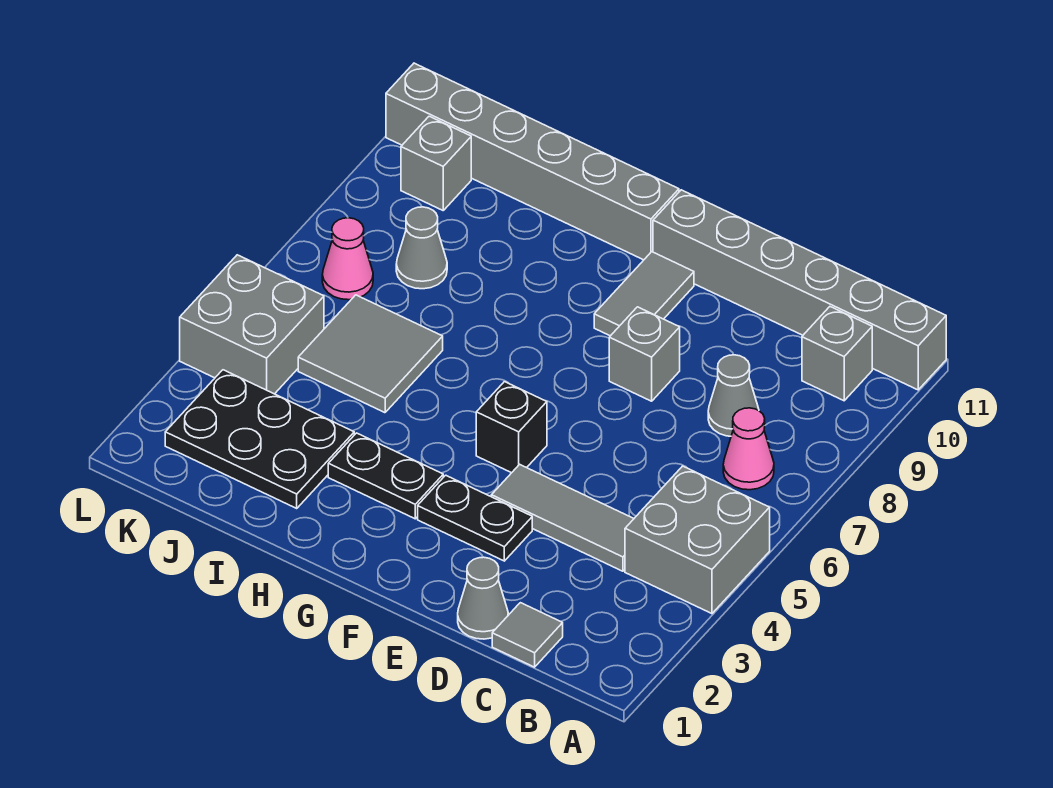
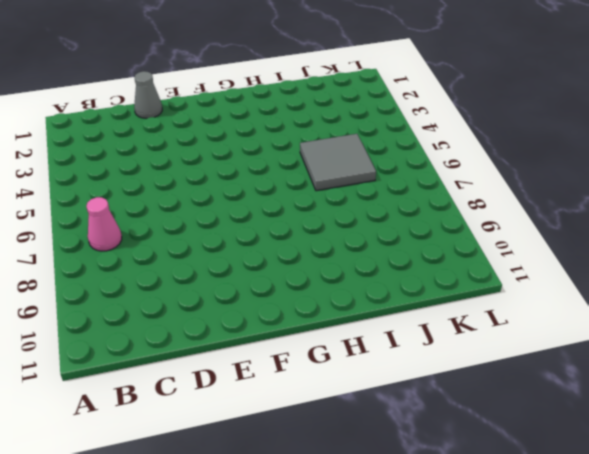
none -> grey 2x2 brick [625,466,770,614]
none -> grey 1x6 brick [653,190,946,390]
none -> grey 1x1 brick [802,307,872,401]

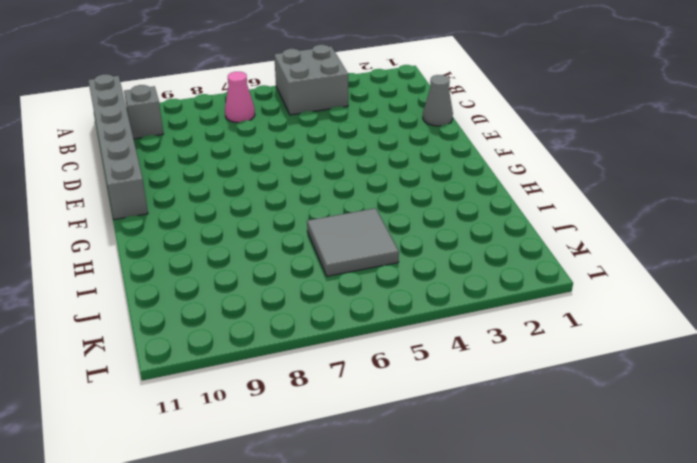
none -> grey 1x1 tile [492,603,563,667]
none -> grey 1x3 tile [491,464,634,571]
none -> grey 1x1 cone [708,355,759,436]

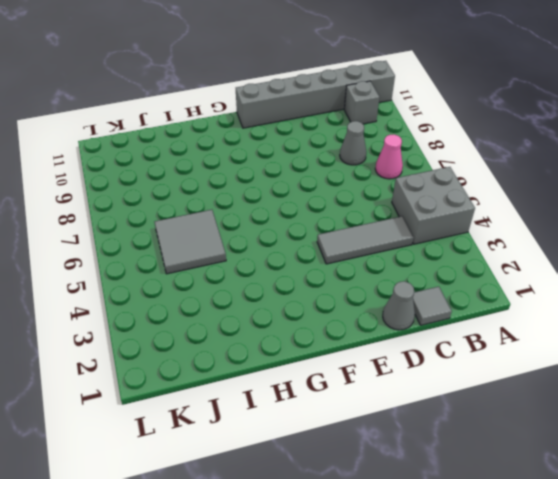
none -> black 1x2 plate [418,475,532,561]
none -> grey 1x1 brick [609,307,680,401]
none -> black 1x1 brick [476,382,547,473]

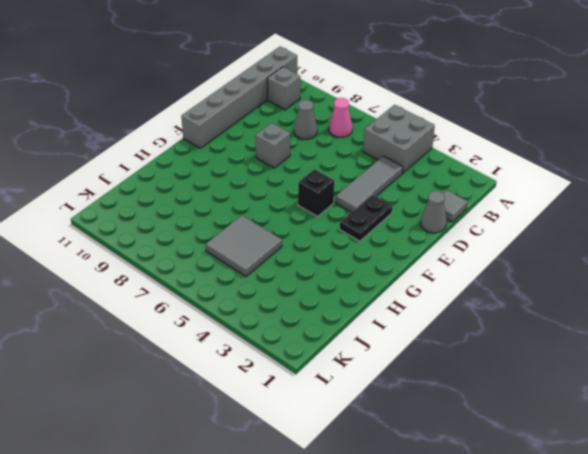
none -> grey 1x2 tile [594,252,694,336]
none -> black 1x2 plate [328,433,443,519]
none -> grey 1x6 brick [386,63,679,260]

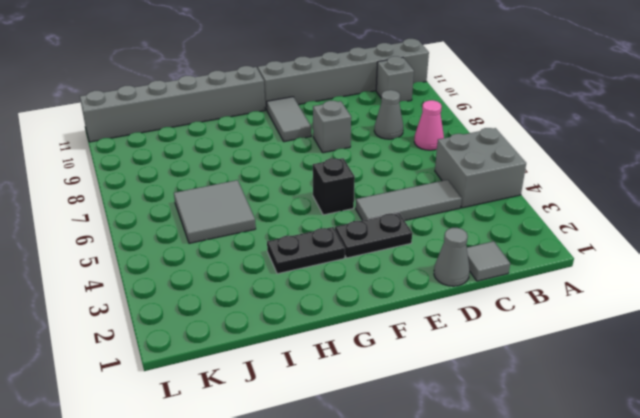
none -> black 2x3 plate [165,370,354,508]
none -> grey 1x1 cone [396,207,447,289]
none -> grey 2x2 brick [180,255,324,394]

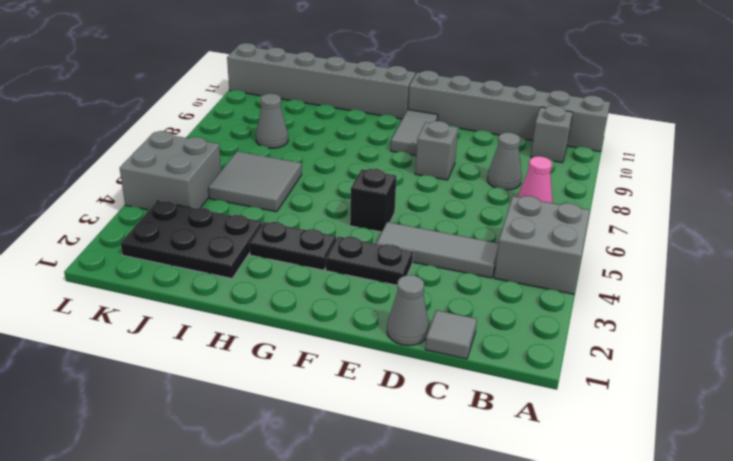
none -> pink 1x1 cone [322,218,373,300]
none -> grey 1x1 brick [401,116,471,210]

